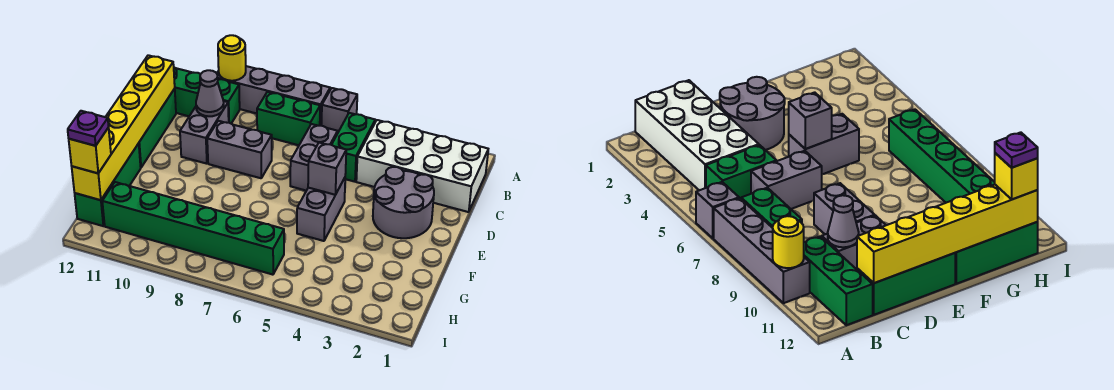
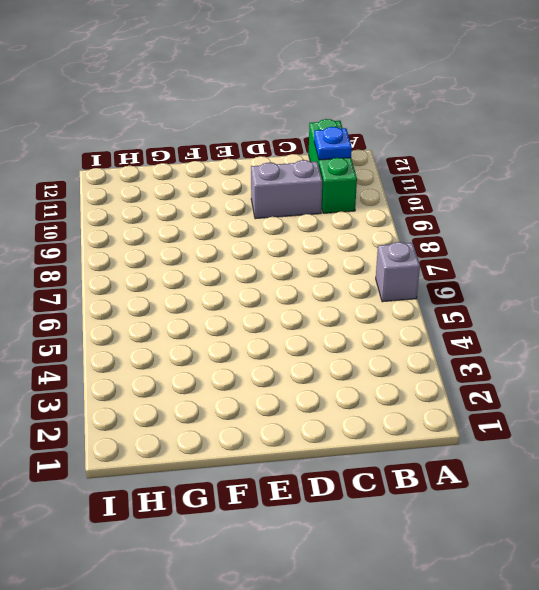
blue 1x1 plate [314,127,352,160] -> none
none -> grey 1x4 brick [217,66,330,126]
none -> white 2x4 brick [356,120,488,212]
none -> green 1x2 brick [332,113,375,182]

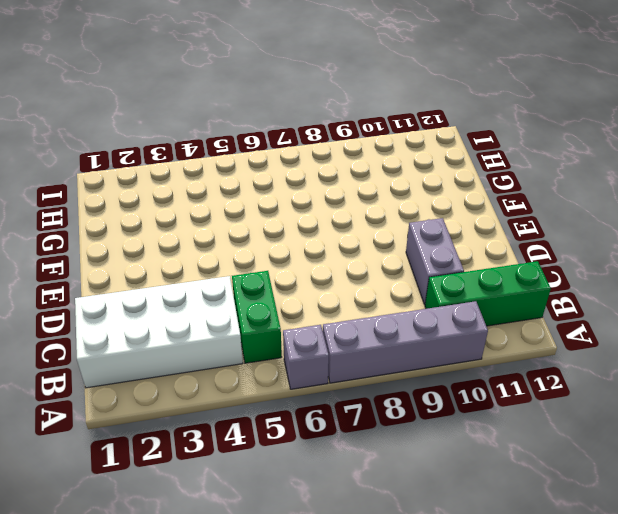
none -> green 1x2 brick [257,92,320,145]
none -> grey 1x2 brick [290,124,338,191]
none -> green 1x3 brick [138,89,176,167]

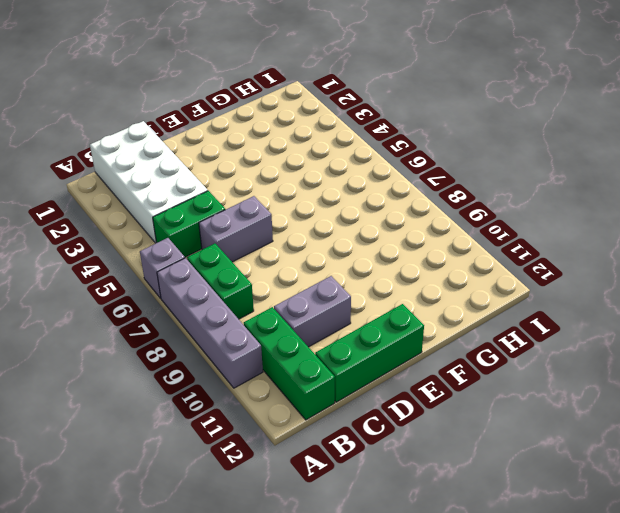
none -> grey 2x2 round brick [373,167,434,238]
none -> grey 1x2 brick [207,121,272,178]
none -> grey 1x2 brick [297,178,345,241]

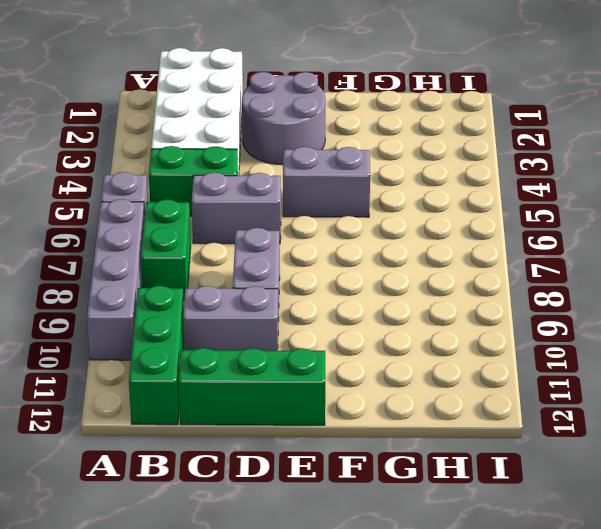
none -> green 1x3 brick [75,144,141,226]
none -> green 1x6 brick [102,182,284,275]
none -> yellow 1x1 round brick [218,35,246,81]

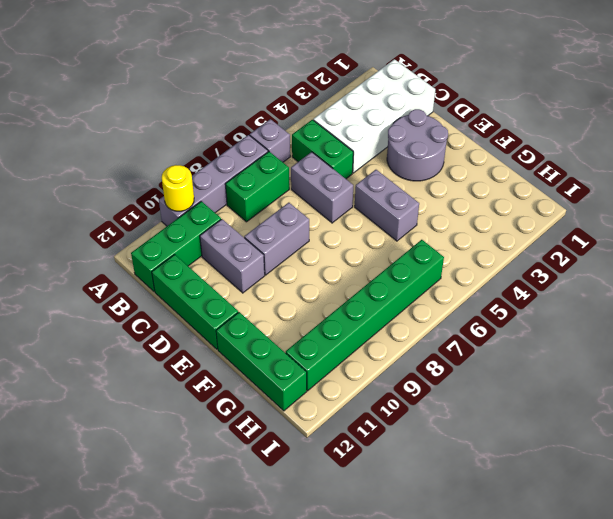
none -> grey 1x1 cone [196,70,224,116]
none -> yellow 1x6 brick [72,55,175,200]
none -> grey 1x1 brick [308,142,346,195]

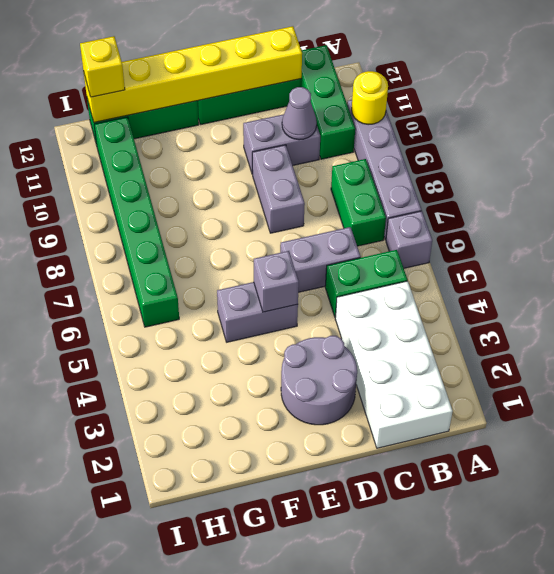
none -> purple 1x1 plate [68,111,109,146]

